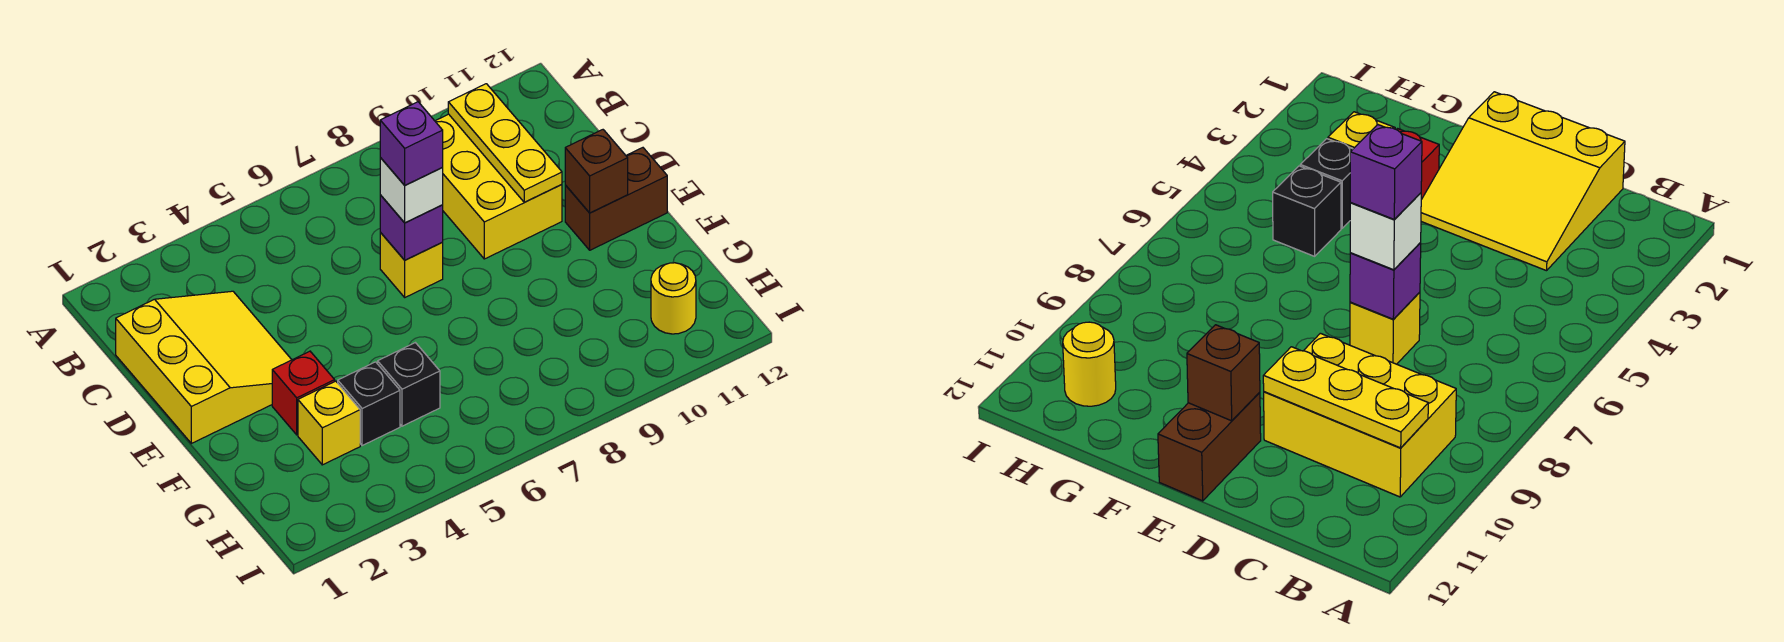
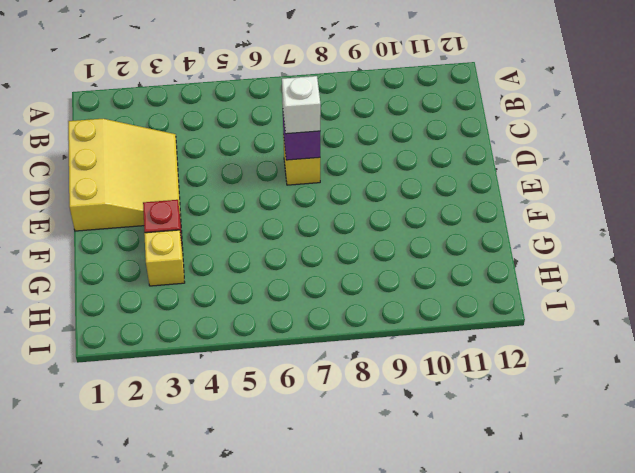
none -> yellow 2x3 brick [435,114,562,259]
none -> brown 1x2 brick [565,148,667,250]
none -> black 1x1 brick [338,362,400,446]

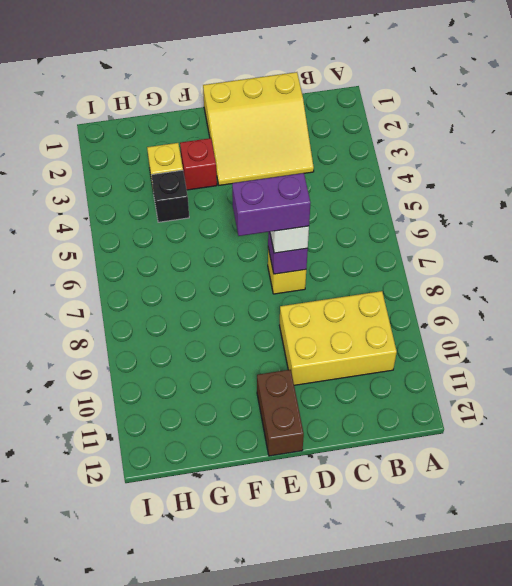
purple 1x2 brick [232,173,310,236] -> purple 1x1 brick [380,102,443,185]
none -> black 1x1 brick [378,343,440,426]
none -> yellow 1x1 round brick [651,263,696,334]
none -> yellow 1x3 plate [448,84,562,202]

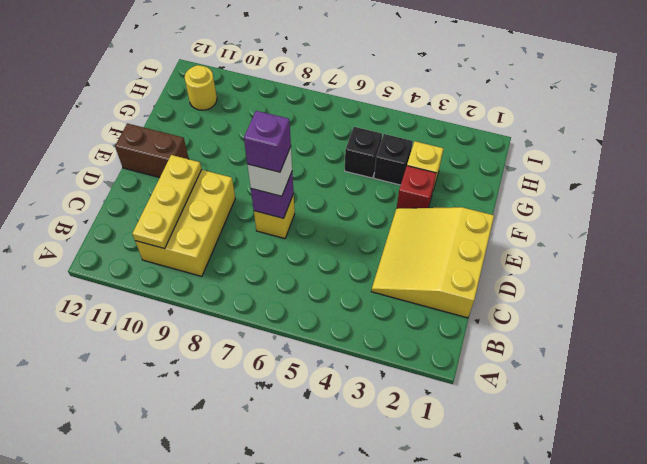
none -> brown 1x1 brick [565,130,628,213]

